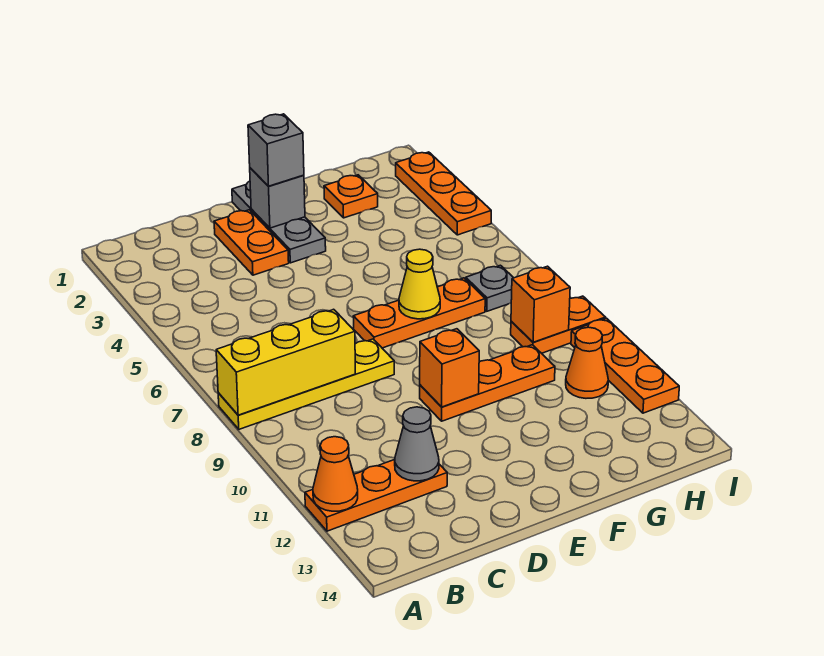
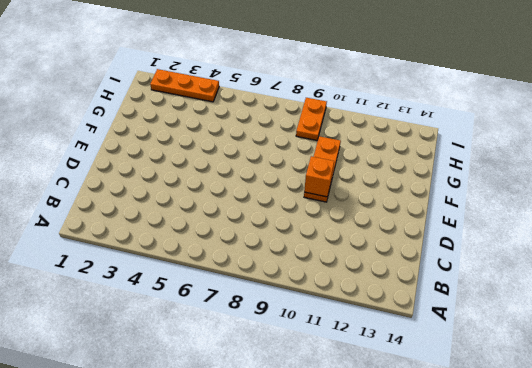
none -> yellow 1x4 plate [218,339,394,429]
none -> orange 1x3 plate [305,460,447,531]
none -> orange 1x2 plate [214,210,289,275]

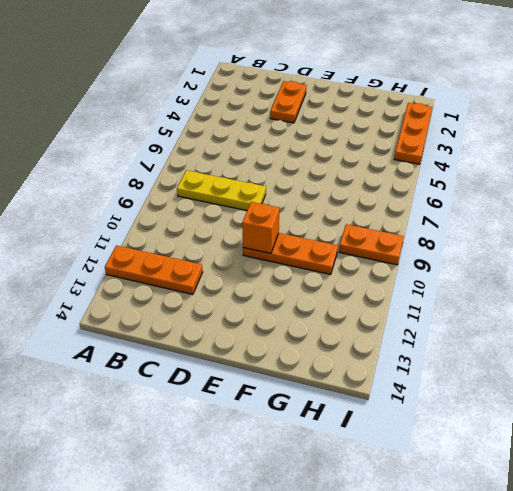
yellow 1x3 plate [177,170,266,211] -> yellow 1x4 plate [218,339,394,429]
none -> grey 1x3 plate [232,181,326,263]
none -> orange 1x3 plate [353,278,485,348]
none -> orange 1x1 plate [324,175,378,218]

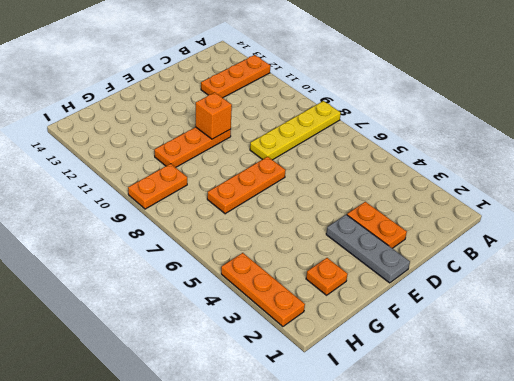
none -> grey 1x1 plate [466,265,513,311]
none -> orange 1x1 cone [566,327,608,398]
none -> orange 1x3 plate [571,318,679,413]

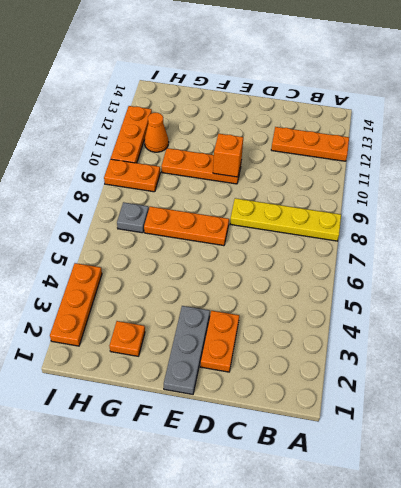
none -> yellow 1x3 brick [216,309,355,415]
none -> orange 1x1 cone [313,437,358,511]
none -> grey 1x1 cone [395,407,439,481]

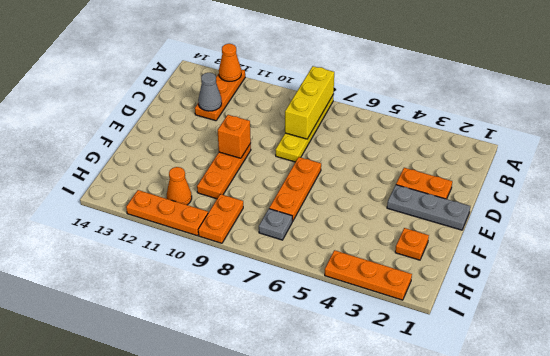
none -> grey 1x1 brick [250,168,305,228]
none -> yellow 1x1 cone [399,249,440,319]
none -> orange 1x1 brick [511,266,570,342]

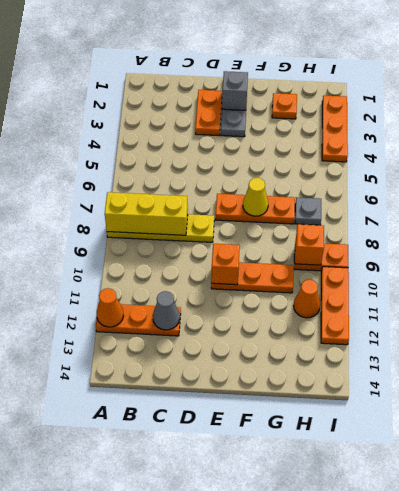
none -> grey 1x1 brick [248,114,304,186]

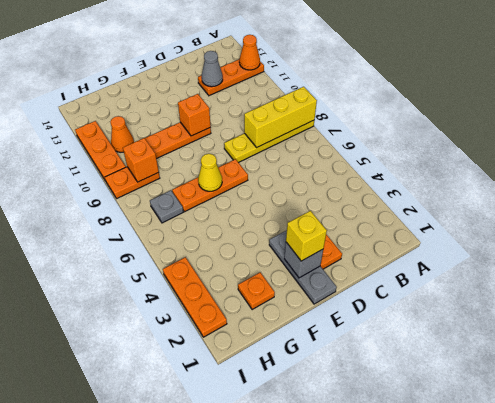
yellow 1x1 brick [286,211,327,261] -> grey 1x1 brick [248,114,304,186]

